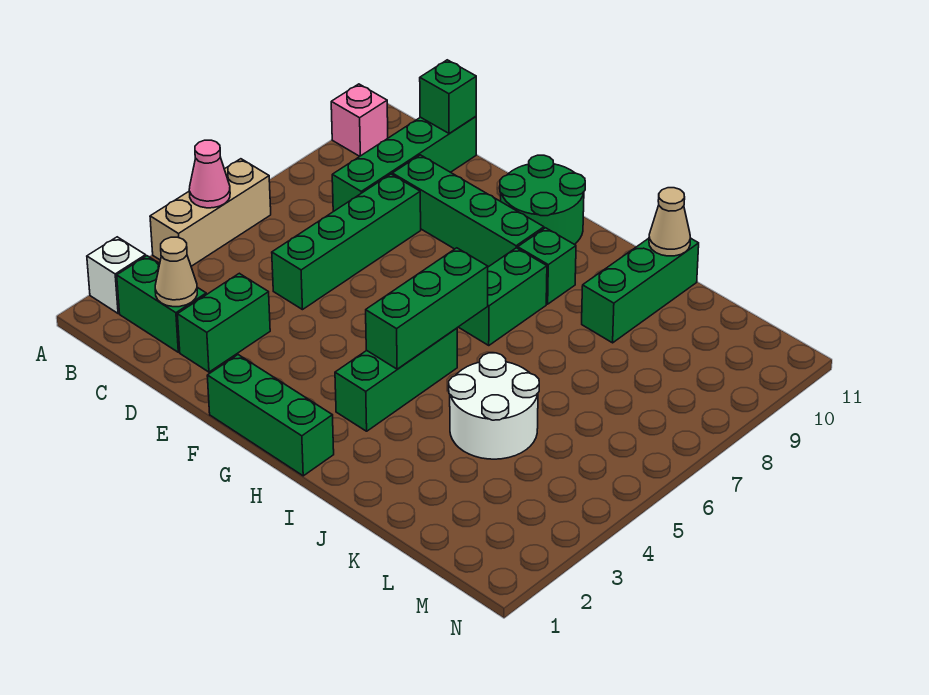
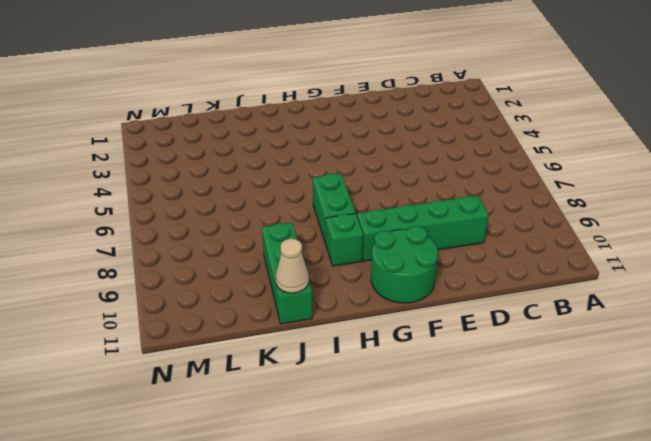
none -> white 1x1 brick [87,237,146,314]
none -> tan 1x3 brick [150,159,271,266]
none -> pink 1x1 brick [331,84,388,156]

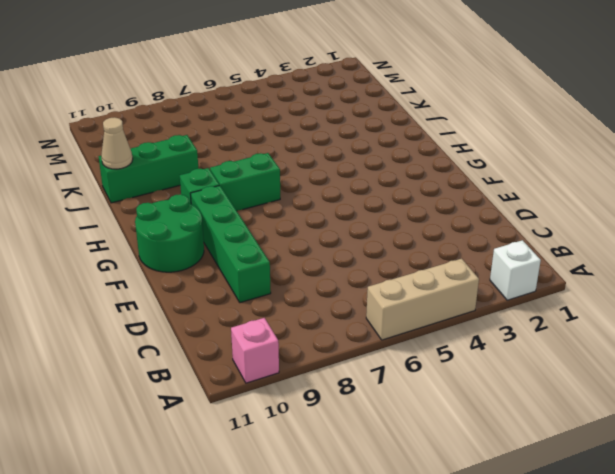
none -> green 1x2 brick [117,256,206,352]
none -> green 1x4 brick [332,116,476,211]
none -> green 1x2 brick [177,273,270,372]

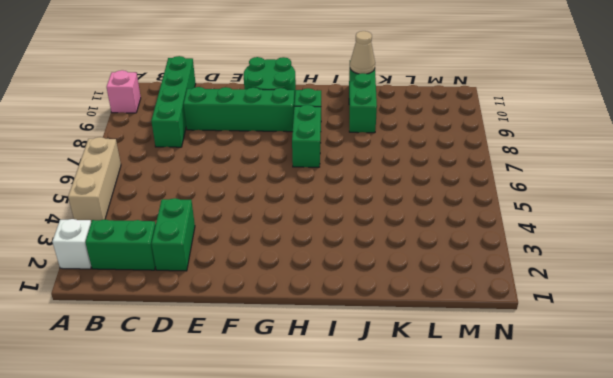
none -> green 1x4 brick [272,174,421,310]
none -> green 1x3 brick [207,355,334,476]
none -> green 1x3 brick [335,328,457,431]

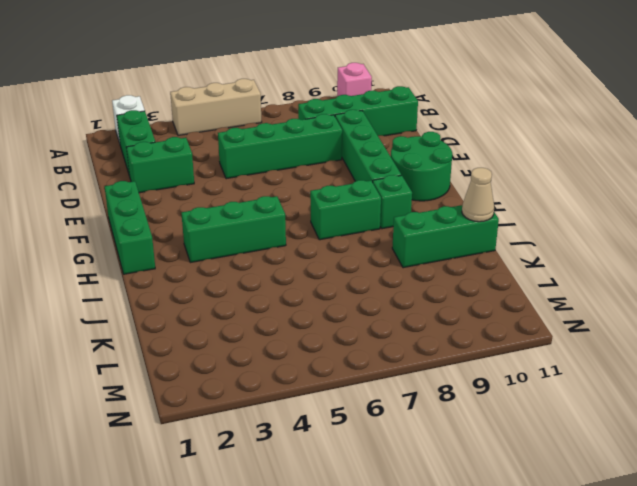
none -> white 2x2 round brick [449,353,539,459]
none -> pink 1x1 cone [189,140,230,208]
none -> tan 1x1 cone [155,237,197,307]

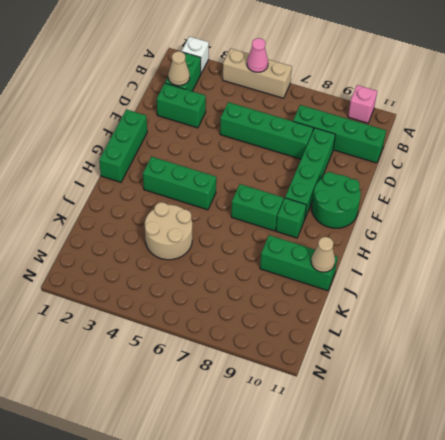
tan 2x2 round brick [145,202,192,260] -> white 2x2 round brick [449,353,539,459]
none -> green 1x1 brick [420,60,476,133]
none -> green 1x3 brick [366,248,488,369]

